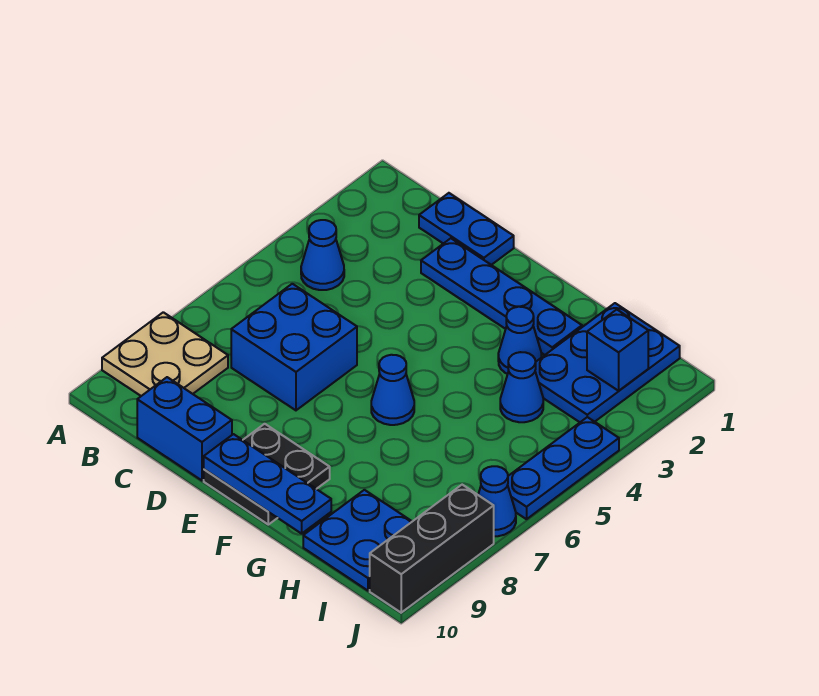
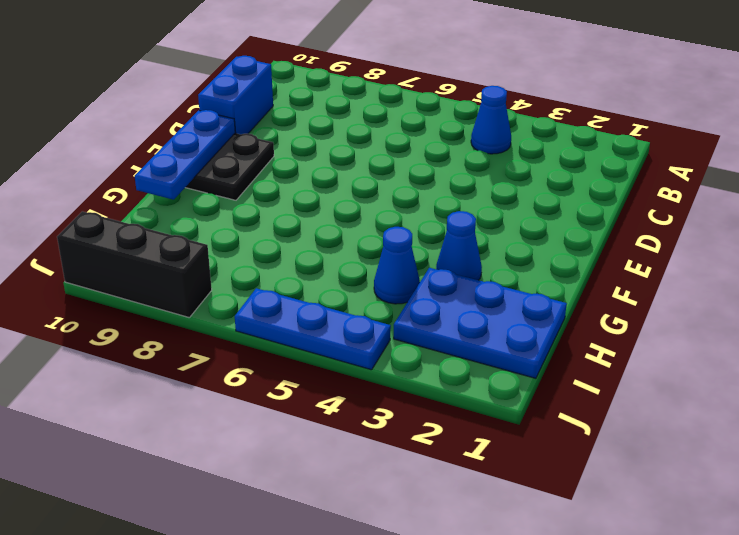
none -> tan 2x2 plate [102,312,228,396]
none -> blue 1x2 plate [419,193,514,265]
none -> blue 2x2 brick [231,284,357,410]

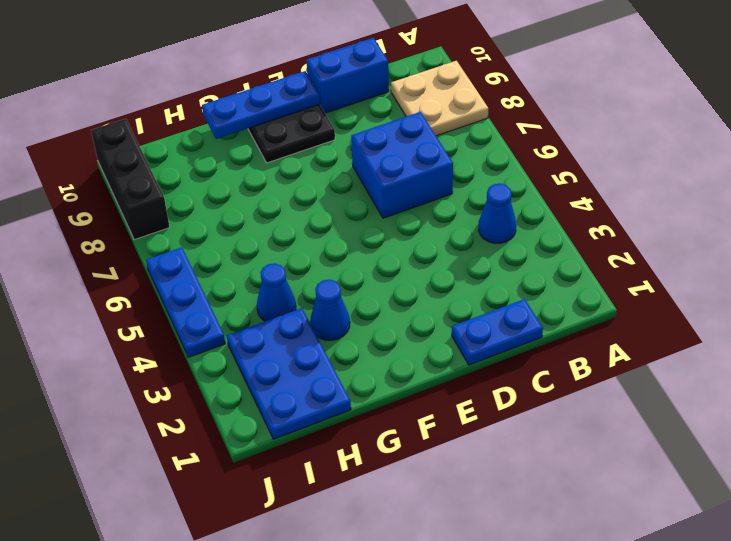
none -> blue 1x4 plate [421,238,582,355]
none -> blue 1x1 cone [371,355,414,425]
none -> blue 2x2 plate [303,490,412,591]

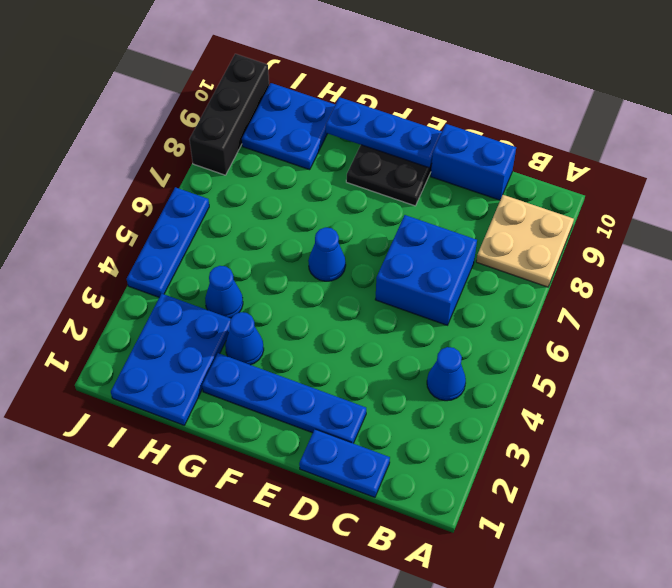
none -> blue 1x1 cone [478,466,516,536]
none -> blue 1x1 brick [587,310,648,391]

